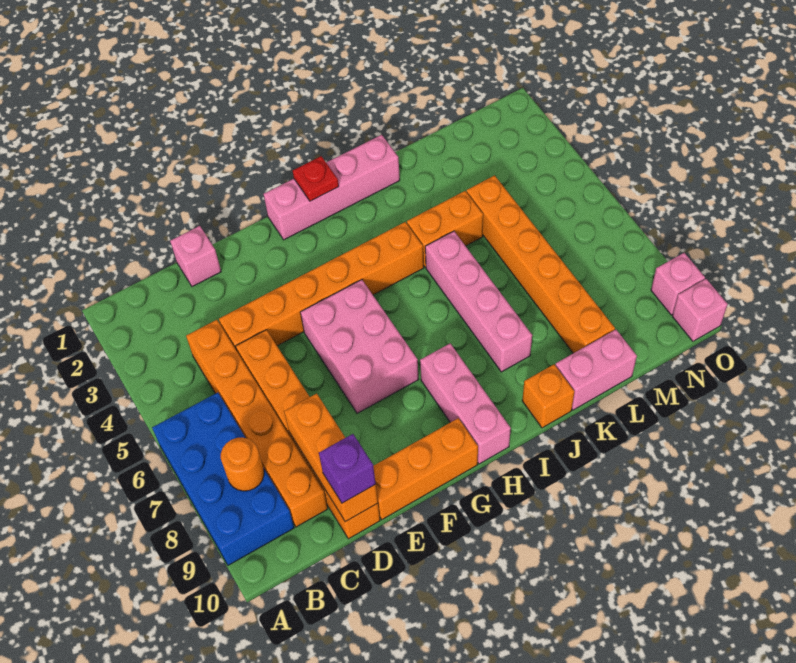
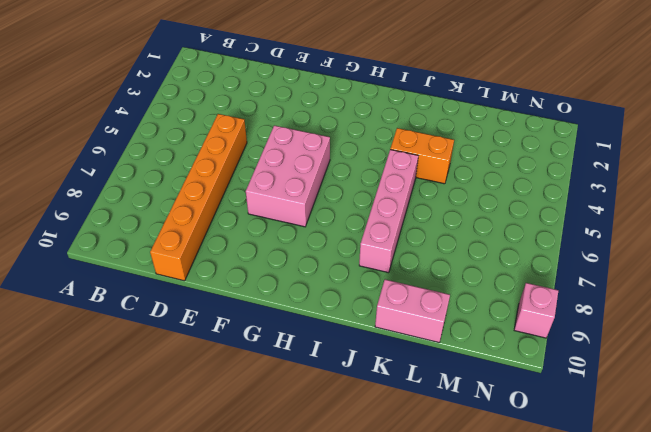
none -> blue 2x4 brick [152,393,294,565]
none -> orange 1x6 brick [186,320,328,527]
none -> pink 1x1 brick [170,226,221,287]

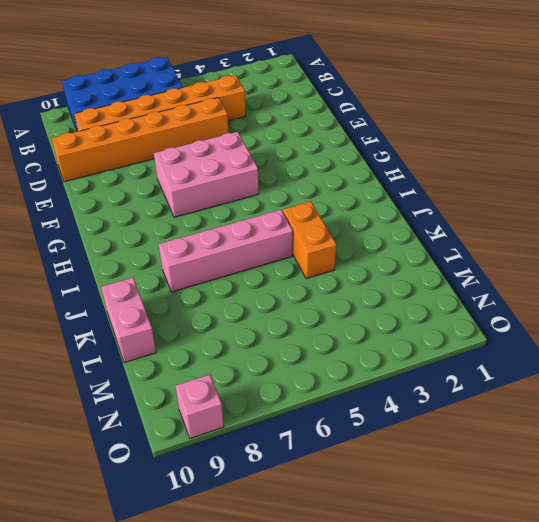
none -> pink 1x1 brick [170,226,221,287]
none -> orange 1x6 brick [219,222,424,351]
none -> orange 1x3 brick [373,418,478,520]

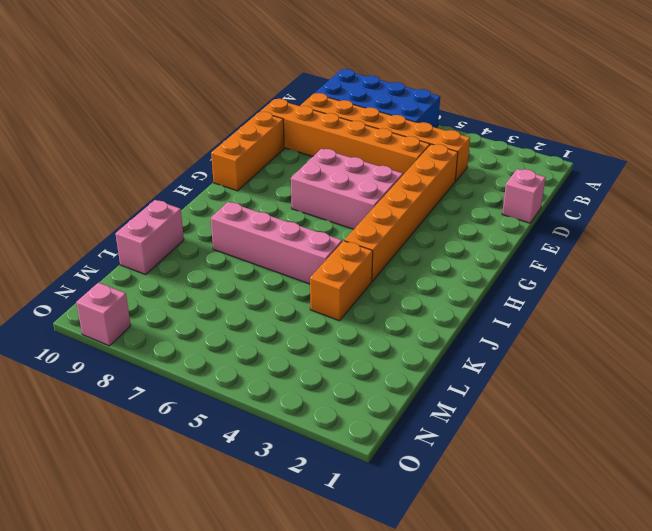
none -> pink 1x4 brick [264,135,400,240]
none -> pink 1x3 brick [420,344,511,464]
none -> orange 1x1 brick [522,365,575,428]

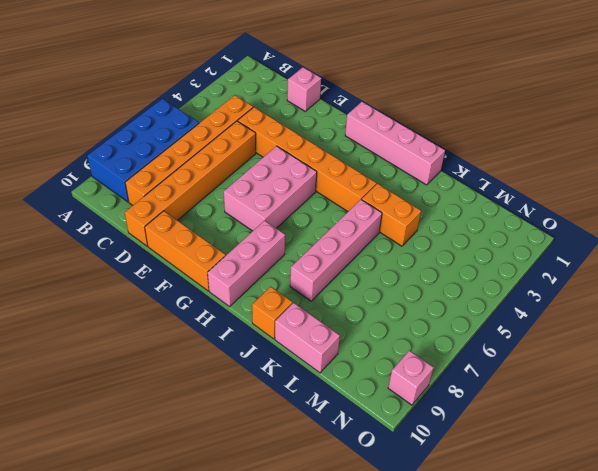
none -> orange 1x6 brick [467,175,615,353]
none -> pink 1x1 brick [672,279,728,341]
none -> orange 1x1 round brick [221,437,264,491]

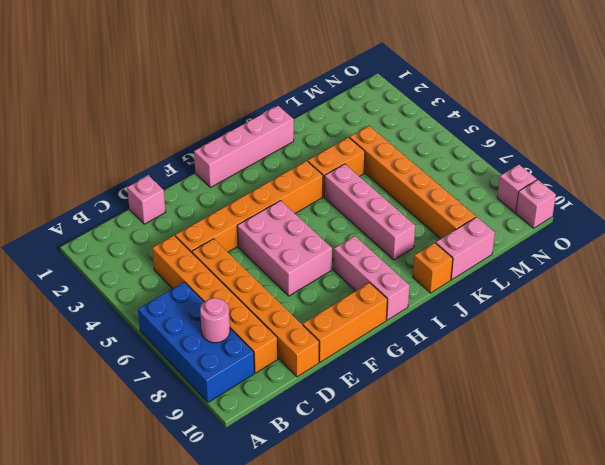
pink 1x1 round brick [200,298,230,343] -> orange 1x1 round brick [221,437,264,491]
none -> orange 1x3 brick [284,393,378,522]
none -> red 1x1 plate [293,156,339,201]
none -> purple 1x1 brick [319,434,376,503]

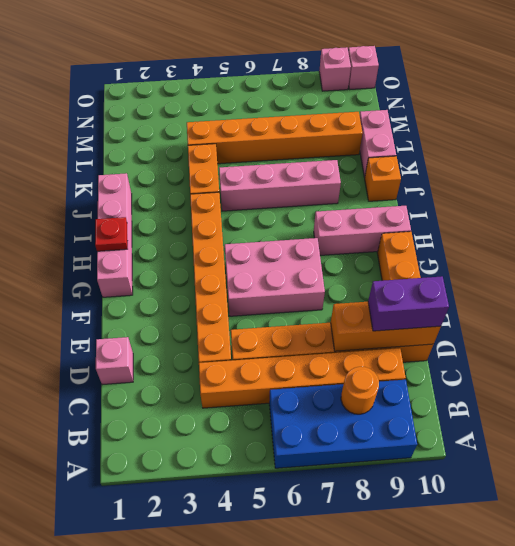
purple 1x2 brick [368,276,449,331] -> purple 1x1 brick [319,434,376,503]

